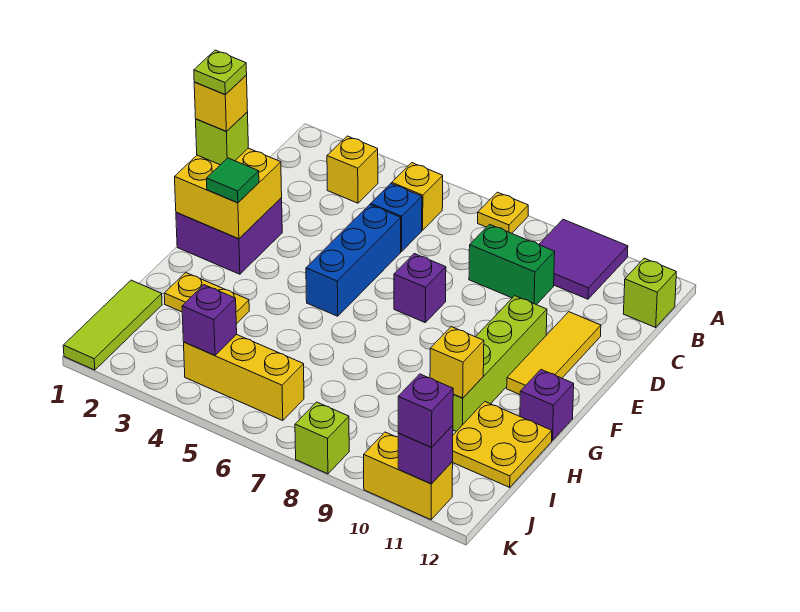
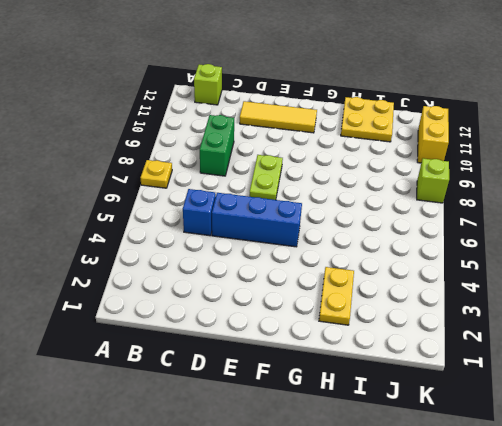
lime 1x2 plate [249,155,283,200] -> purple 1x1 brick [394,254,446,322]
none -> purple 2x2 tile [539,219,628,299]
none -> yellow 1x1 brick [327,136,378,203]
none -> yellow 1x1 brick [392,163,443,230]

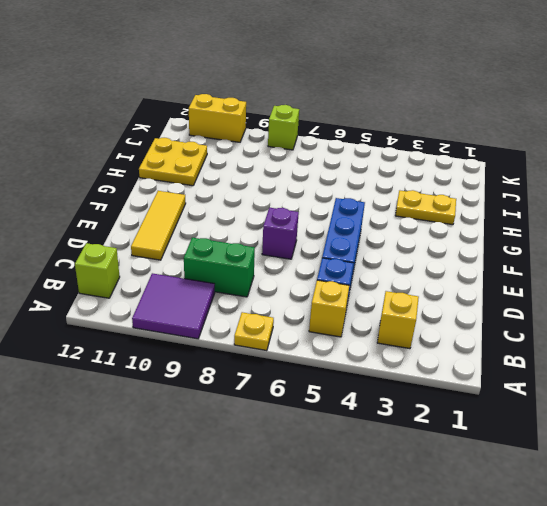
none -> purple 2x2 brick [176,198,282,274]
none -> lime 1x4 brick [453,296,547,431]
none -> purple 1x1 brick [520,370,574,441]

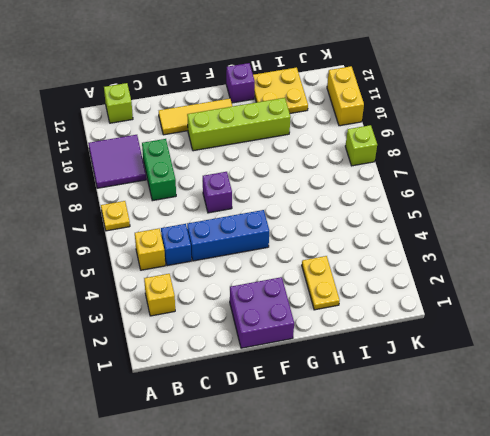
none -> lime 1x3 tile [63,280,162,370]
none -> yellow 1x3 brick [184,334,304,421]
none -> yellow 2x2 brick [175,148,282,239]

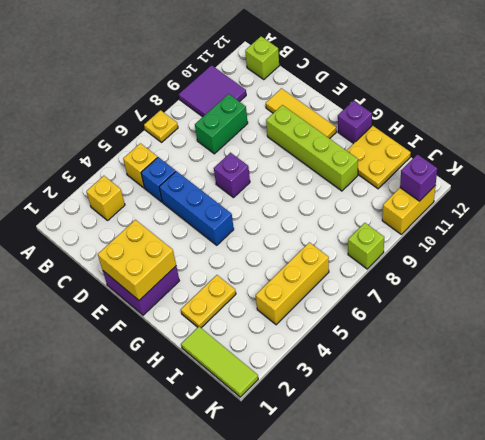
none -> yellow 1x1 brick [430,327,484,398]
none -> purple 1x1 brick [182,285,237,355]
none -> lime 1x1 brick [196,112,248,165]

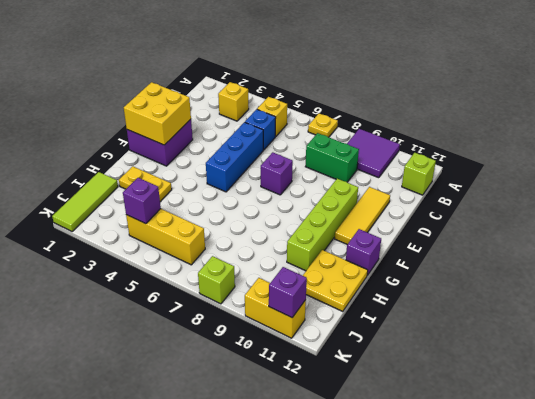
none -> yellow 1x1 brick [430,327,484,398]
none -> lime 1x1 brick [196,112,248,165]
none -> green 1x1 tile [207,158,259,203]

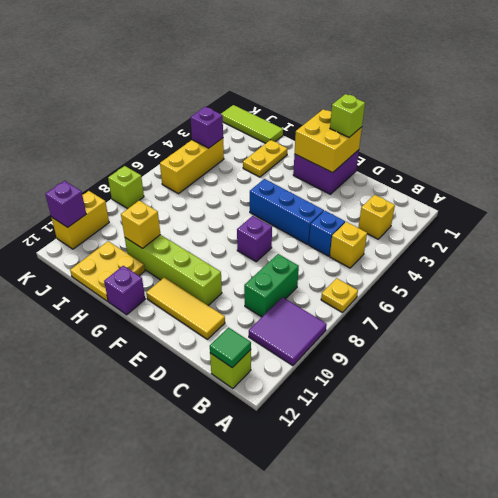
green 1x1 tile [210,328,251,368] -> green 1x1 tile moved to [207,158,259,203]
none -> purple 1x1 brick [398,374,454,447]
none -> yellow 1x1 brick [194,75,248,131]
none -> lime 1x1 plate [194,50,247,95]

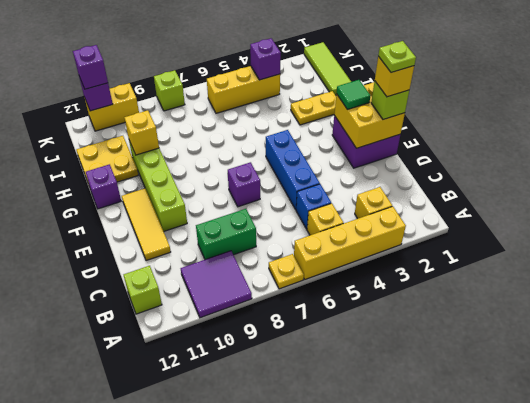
yellow 1x4 brick [294,206,406,279] -> none

